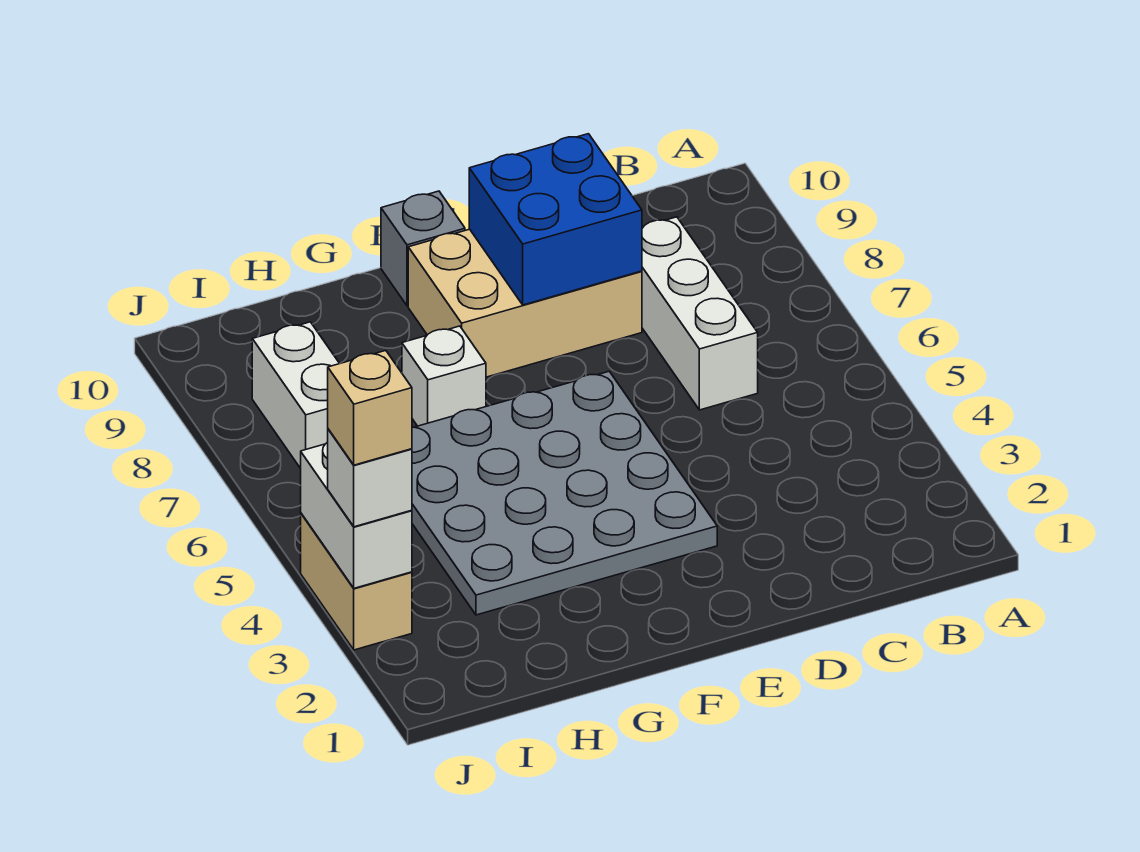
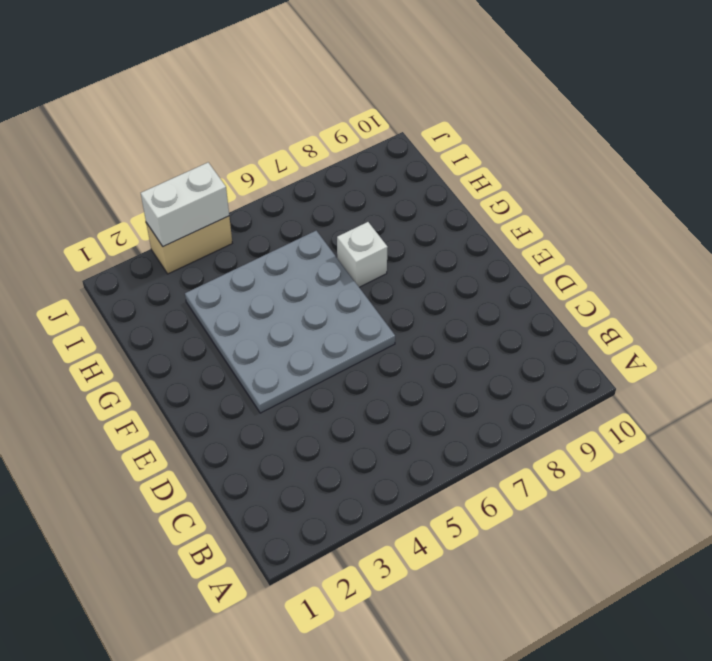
none -> white 1x3 brick [642,217,758,410]
none -> tan 2x3 brick [408,229,642,377]

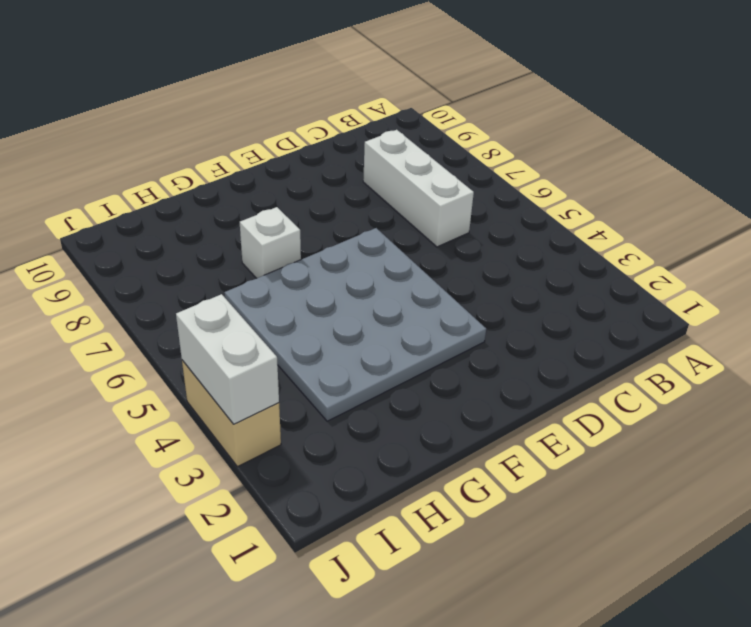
none -> tan 2x3 brick [408,229,642,377]
none -> grey 1x1 brick [381,191,465,306]

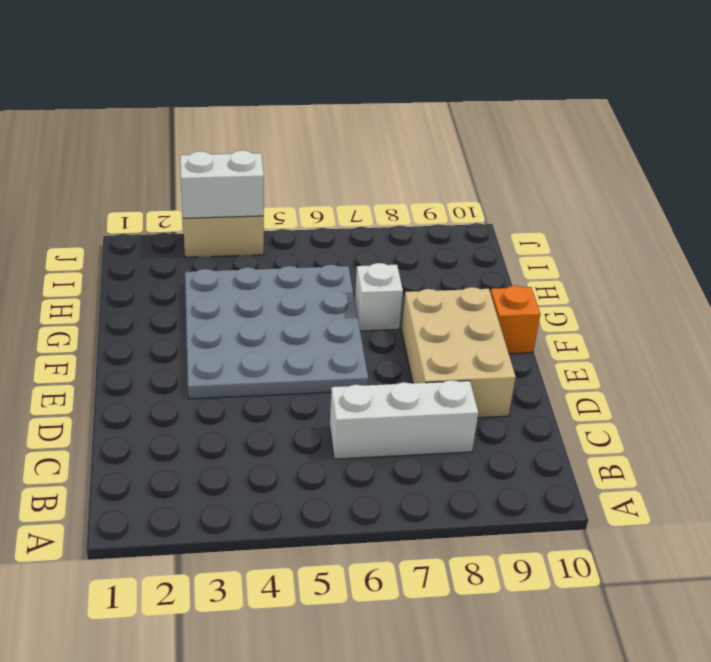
orange 1x1 brick [490,286,540,354] -> grey 1x1 brick [381,191,465,306]
none -> white 1x2 brick [252,322,340,468]
none -> blue 2x2 brick [469,134,642,305]

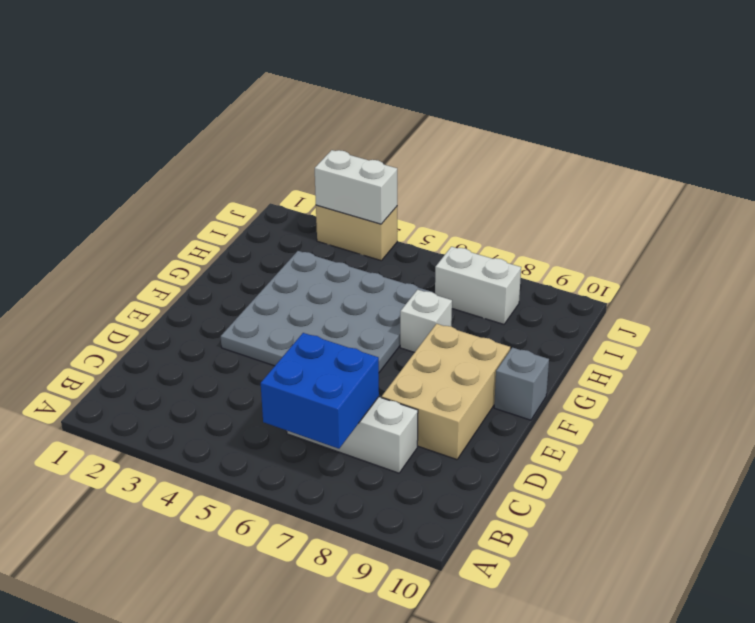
blue 2x2 brick [261,333,379,449] -> blue 2x2 brick moved to [469,134,642,305]
none -> white 1x1 brick [328,429,412,527]
none -> tan 1x1 brick [328,351,412,465]

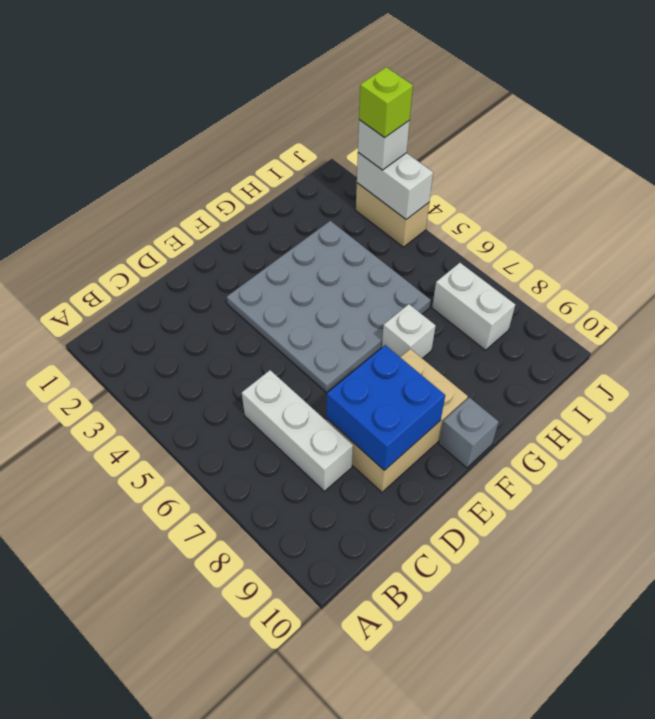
lime 1x1 brick [359,67,413,138] -> tan 1x1 brick [328,351,412,465]

